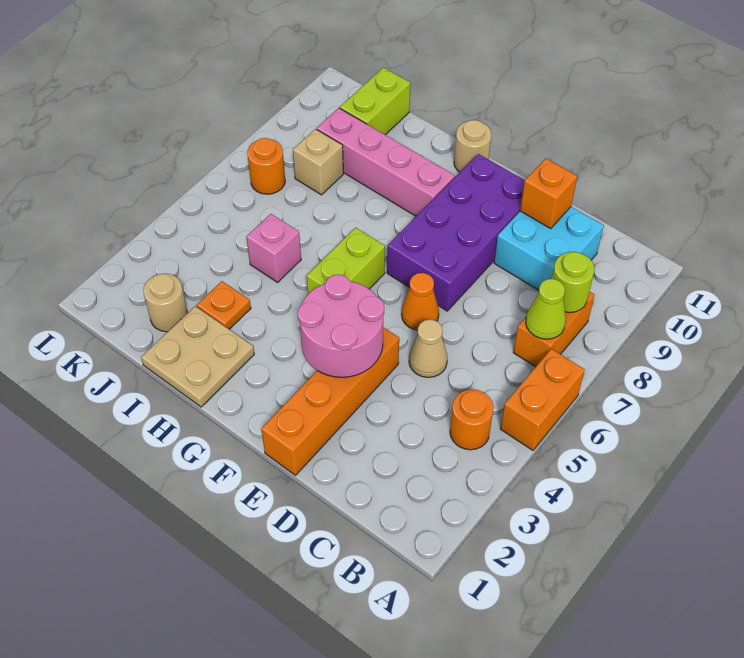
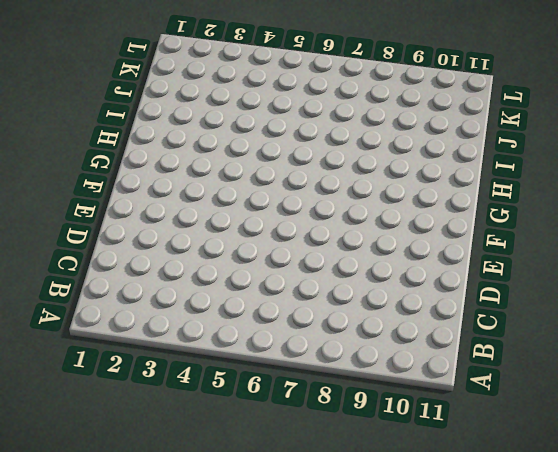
none -> orange 1x2 brick [500,349,585,450]
none -> orange 1x1 round brick [450,389,494,450]
none -> orange 1x2 brick [513,291,595,367]

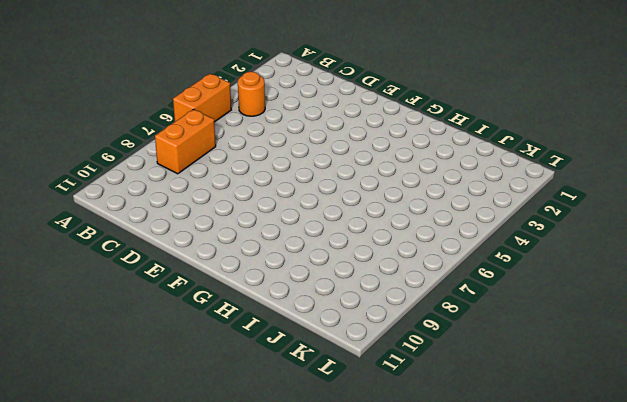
none -> cyan 2x2 brick [494,207,604,290]
none -> tan 1x1 cone [409,320,447,377]
none -> orange 1x4 brick [261,327,399,475]

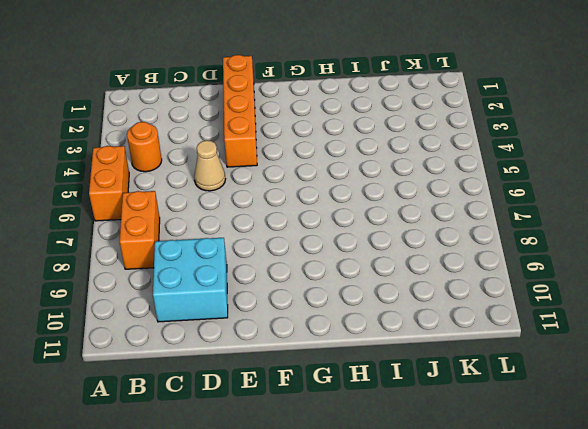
none -> orange 1x1 cone [401,273,439,330]
none -> purple 2x4 brick [387,154,525,311]
none -> lime 1x2 brick [307,228,385,294]

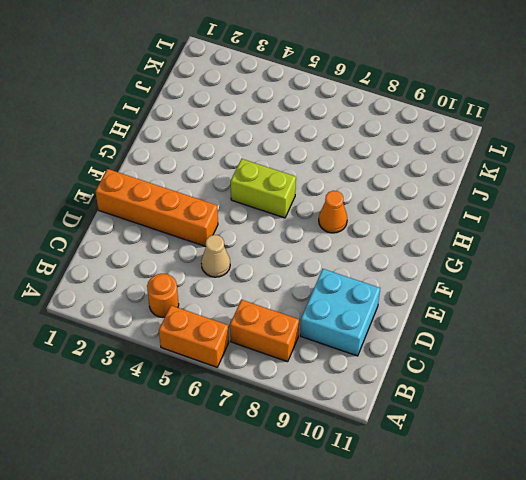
orange 1x1 cone [319,191,347,233] -> orange 1x1 cone moved to [401,273,439,330]
none -> purple 2x4 brick [387,154,525,311]
none -> pink 1x4 brick [317,108,455,216]
none -> tan 1x1 round brick [454,120,491,172]

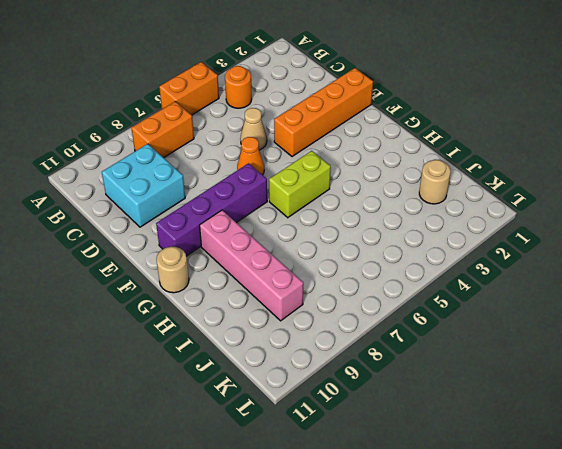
purple 1x4 brick [156,163,267,256] -> purple 2x4 brick [387,154,525,311]
none -> tan 2x2 plate [141,306,254,407]
none -> orange 1x1 plate [197,281,251,329]
none -> pink 1x1 brick [247,214,301,282]

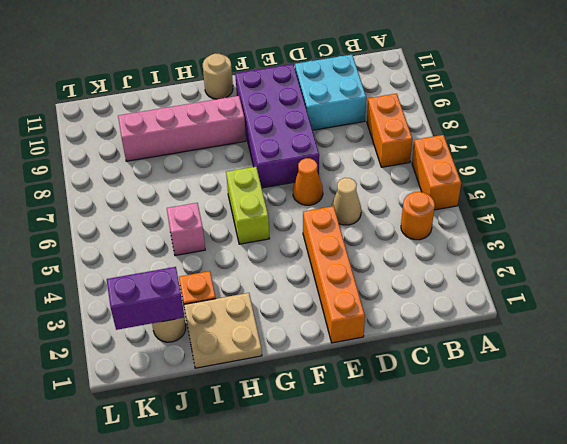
purple 1x2 brick [107,267,185,330] -> none
none -> tan 1x1 brick [293,129,343,195]
none -> lime 1x2 brick [340,68,410,135]
none -> orange 1x1 round brick [247,138,285,194]

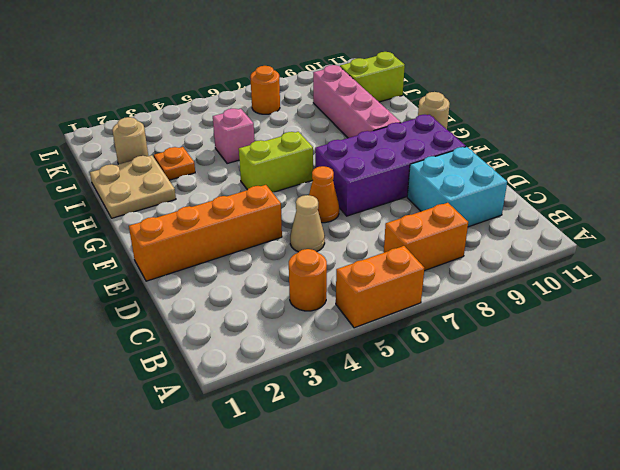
none -> tan 1x1 brick [293,129,343,195]
none -> lime 1x1 cone [526,279,566,339]
none -> lime 1x1 round brick [552,252,595,313]

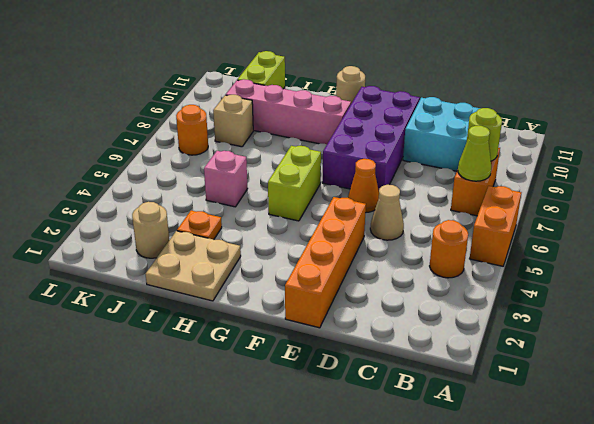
none -> orange 1x1 brick [520,159,577,229]
none -> pink 2x2 round brick [298,275,384,377]

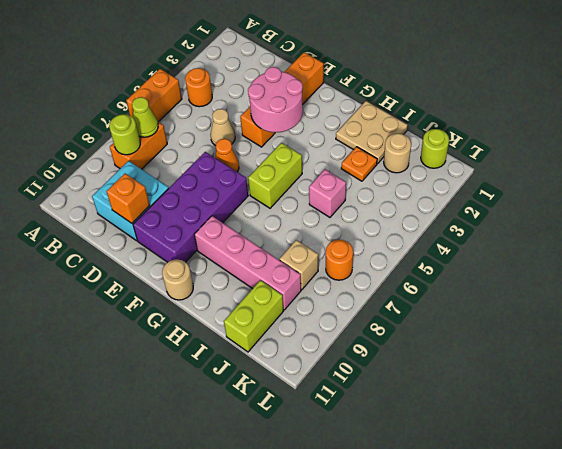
lime 1x1 round brick [421,129,449,168] -> none

